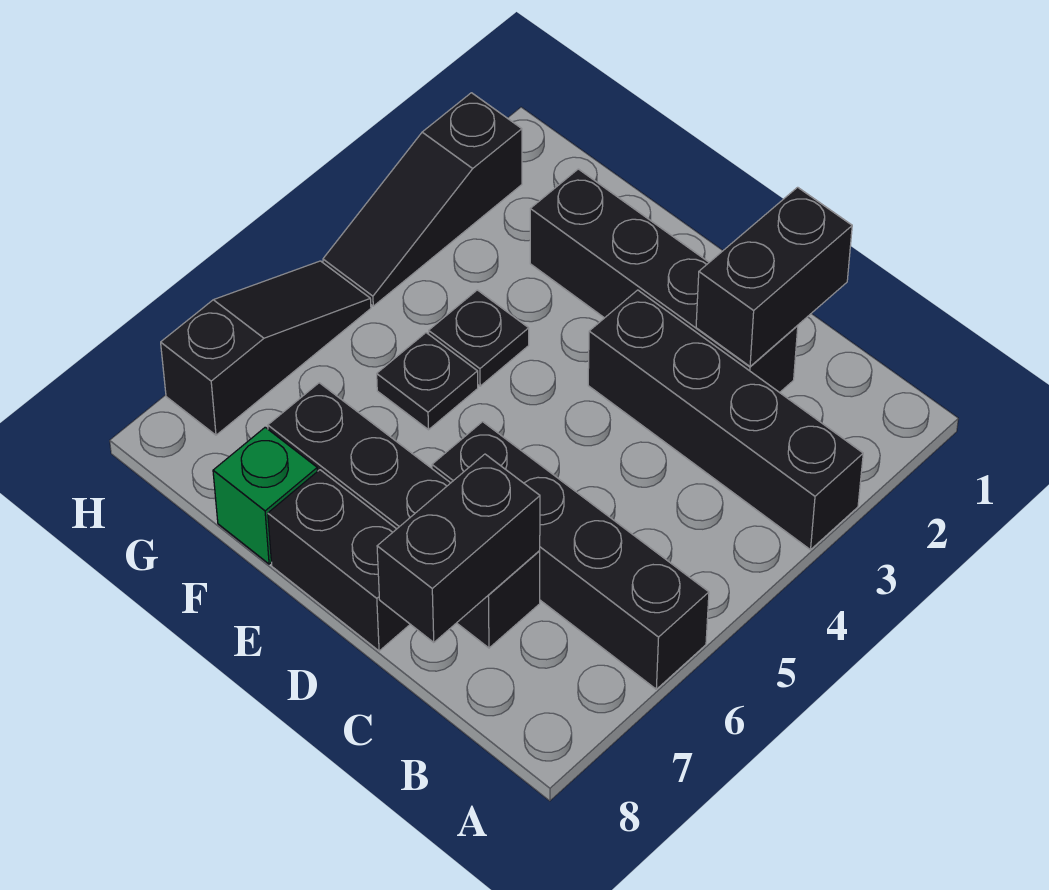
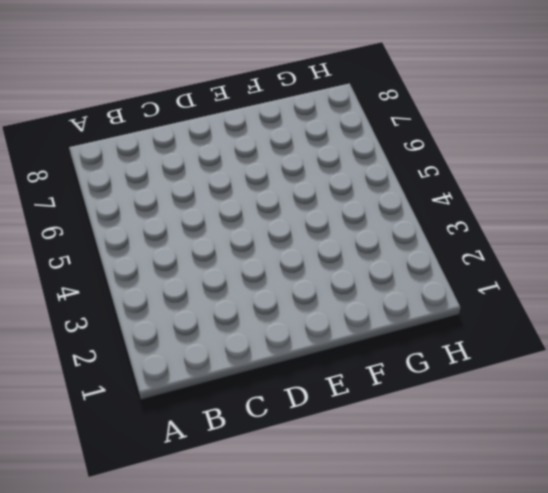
none -> black 1x4 brick [588,290,863,550]
none -> black 1x4 brick [432,422,709,689]
none -> black 1x4 brick [530,169,798,393]

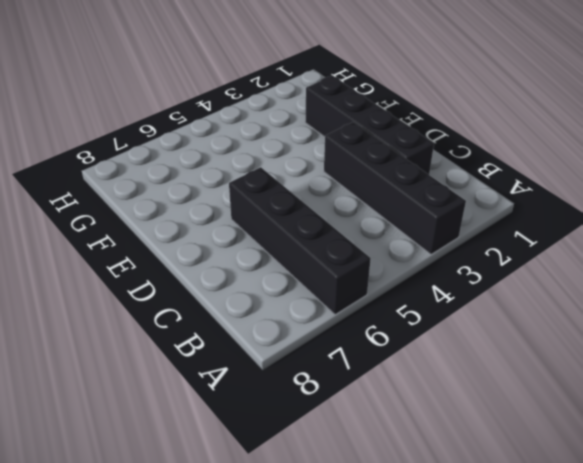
none -> black 1x4 brick [268,383,540,648]
none -> black 1x2 brick [268,470,410,651]
none -> black 1x1 plate [429,290,529,386]

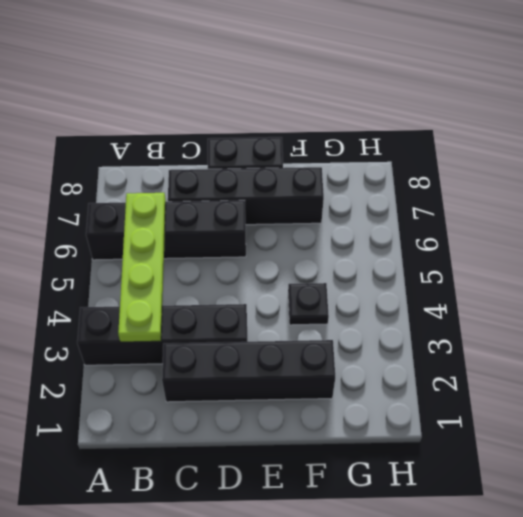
lime 1x4 plate [118,193,166,342] -> none
none -> black 1x1 plate [377,333,478,430]
none -> green 1x1 brick [213,427,318,564]
none -> black 1x3 slope [323,93,522,306]

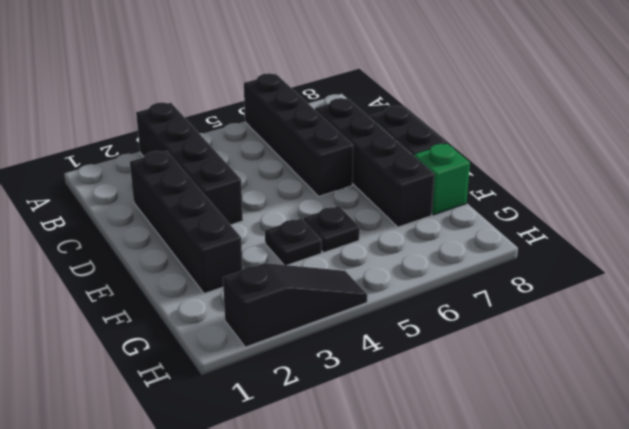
none -> black 1x3 slope [161,261,371,435]
none -> black 1x2 brick [696,187,852,366]
none -> black 1x2 brick [377,454,540,642]

